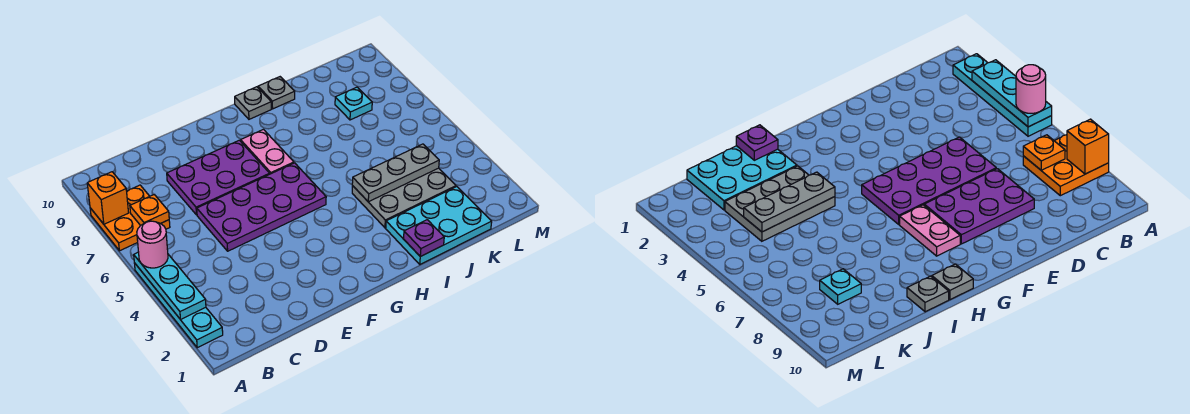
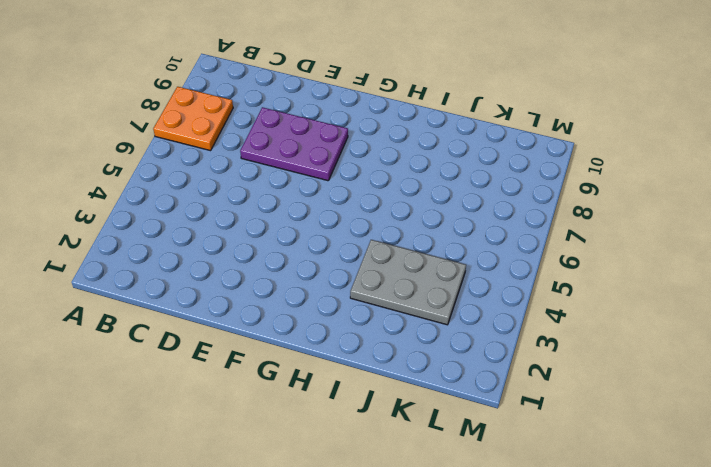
none -> cyan 1x4 plate [134,263,223,348]
none -> purple 2x4 plate [197,163,326,251]
none -> pink 1x2 plate [241,129,294,174]

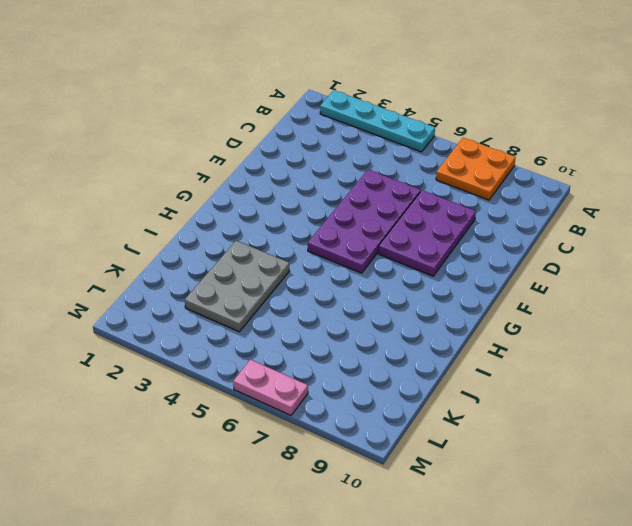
pink 1x2 plate [233,360,308,415] -> pink 1x2 plate moved to [241,129,294,174]
none -> grey 1x1 plate [235,87,271,119]
none -> cyan 2x3 plate [386,187,492,264]
none -> grey 1x1 plate [258,77,295,109]

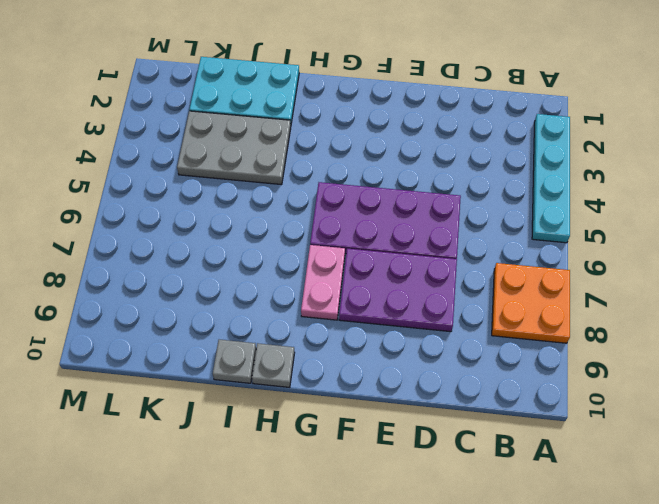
none -> cyan 1x1 plate [335,87,372,120]
none -> cyan 1x3 plate [134,252,206,320]
none -> orange 1x1 brick [87,172,129,224]

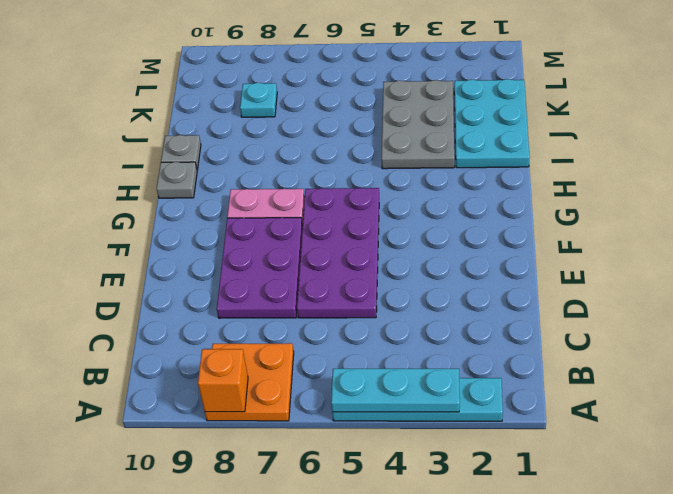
none -> orange 1x1 plate [130,195,169,226]
none -> purple 1x1 plate [404,220,444,257]
none -> grey 1x3 plate [352,144,439,202]

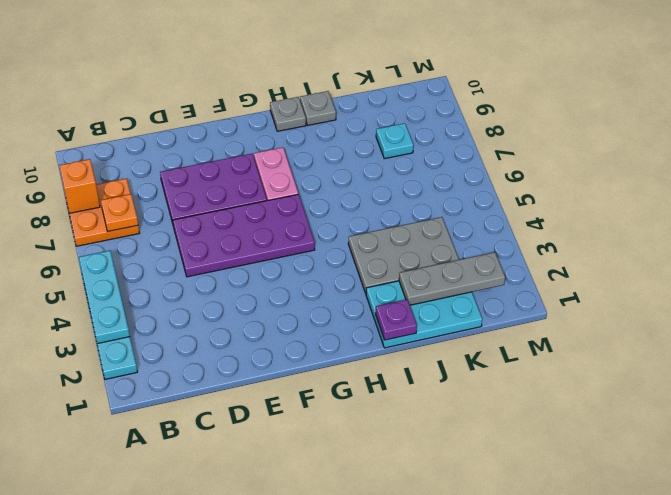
grey 1x3 plate [399,252,505,305] -> grey 1x3 plate moved to [352,144,439,202]
none -> pink 1x1 round brick [137,221,168,268]

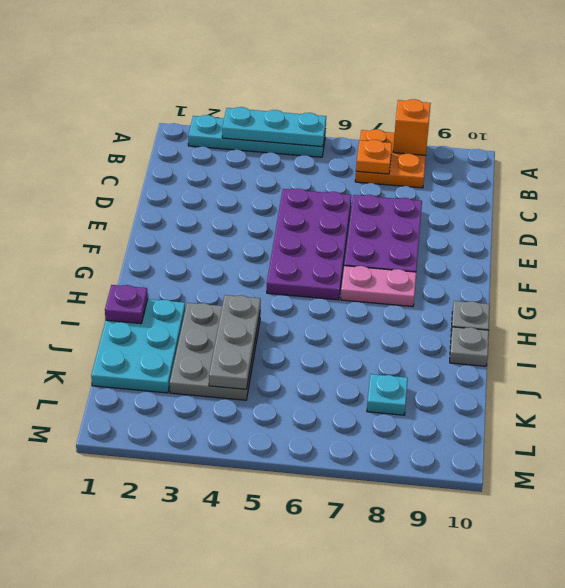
none -> pink 1x1 round brick [137,221,168,268]

